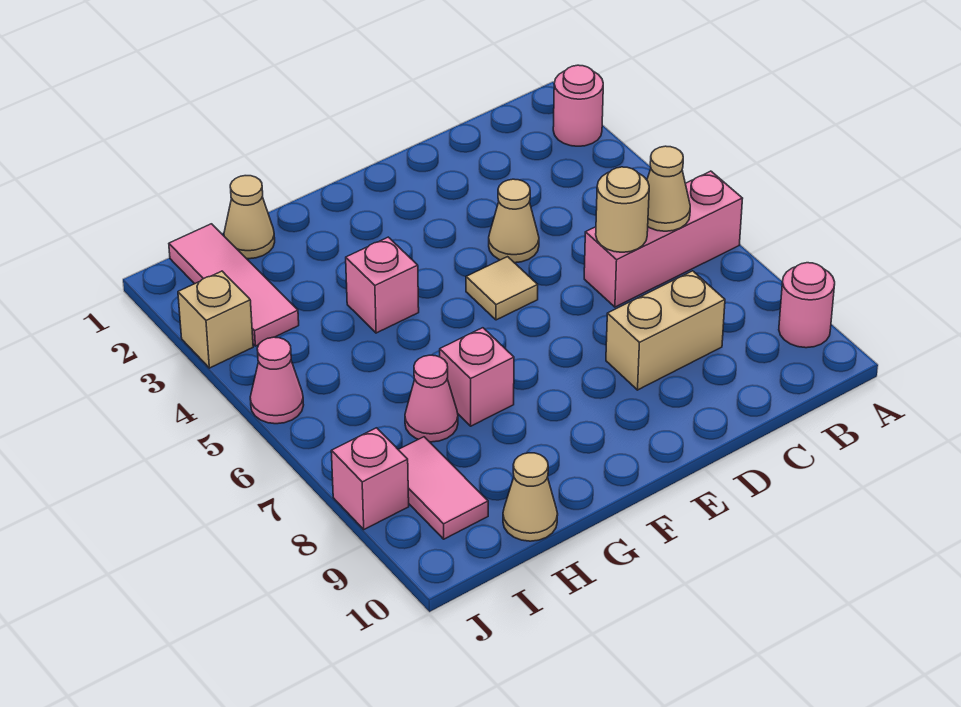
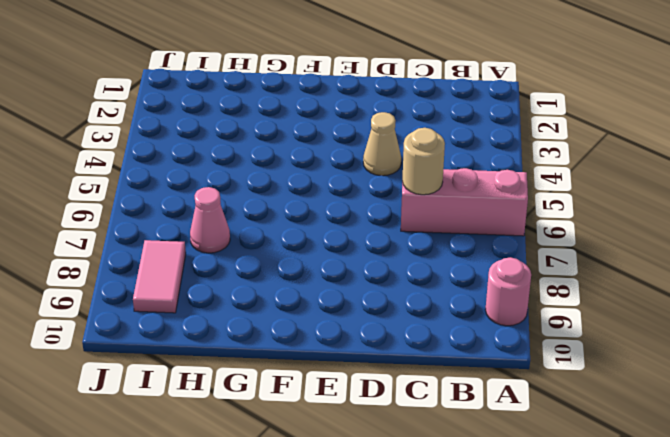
none -> pink 1x1 round brick [553,65,603,146]
none -> tan 1x2 brick [606,271,725,390]
none -> tan 1x1 tile [466,257,538,320]

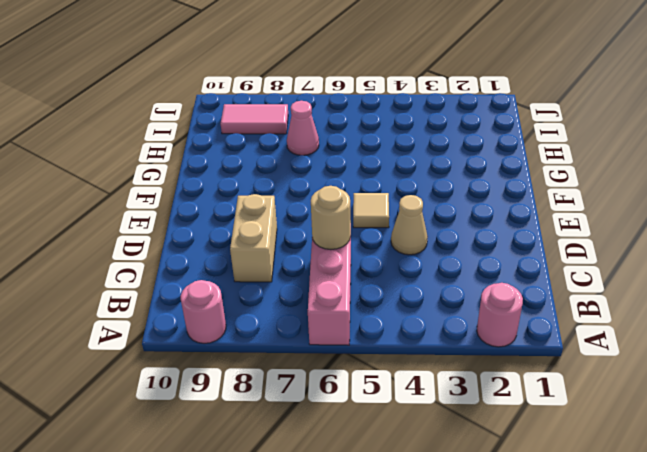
none -> pink 1x1 brick [346,237,419,333]
none -> pink 1x1 brick [440,328,514,426]
none -> tan 1x1 cone [224,176,275,259]

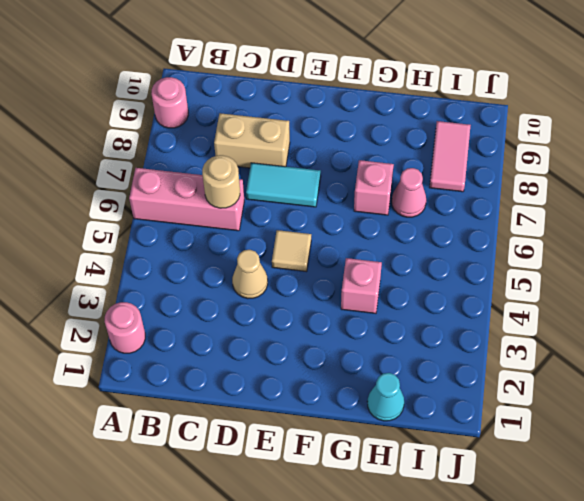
cyan 1x2 tile [246,163,321,207] -> none
cyan 1x1 cone [367,373,404,421] -> tan 1x1 cone [224,176,275,259]
none -> tan 1x1 cone [503,453,558,541]
none -> pink 1x3 tile [169,224,299,346]
none -> tan 1x1 brick [178,271,253,368]

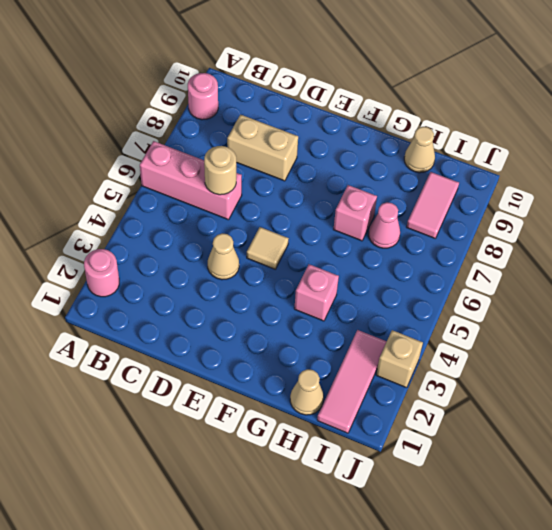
none -> pink 1x1 cone [250,337,303,424]
none -> pink 1x1 brick [331,428,409,529]
none -> tan 1x1 cone [647,146,690,231]

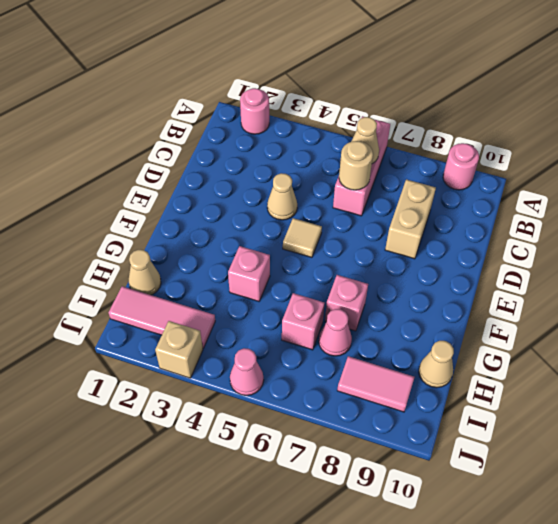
pink 1x1 brick [282,293,325,350] -> pink 1x1 brick moved to [331,428,409,529]

